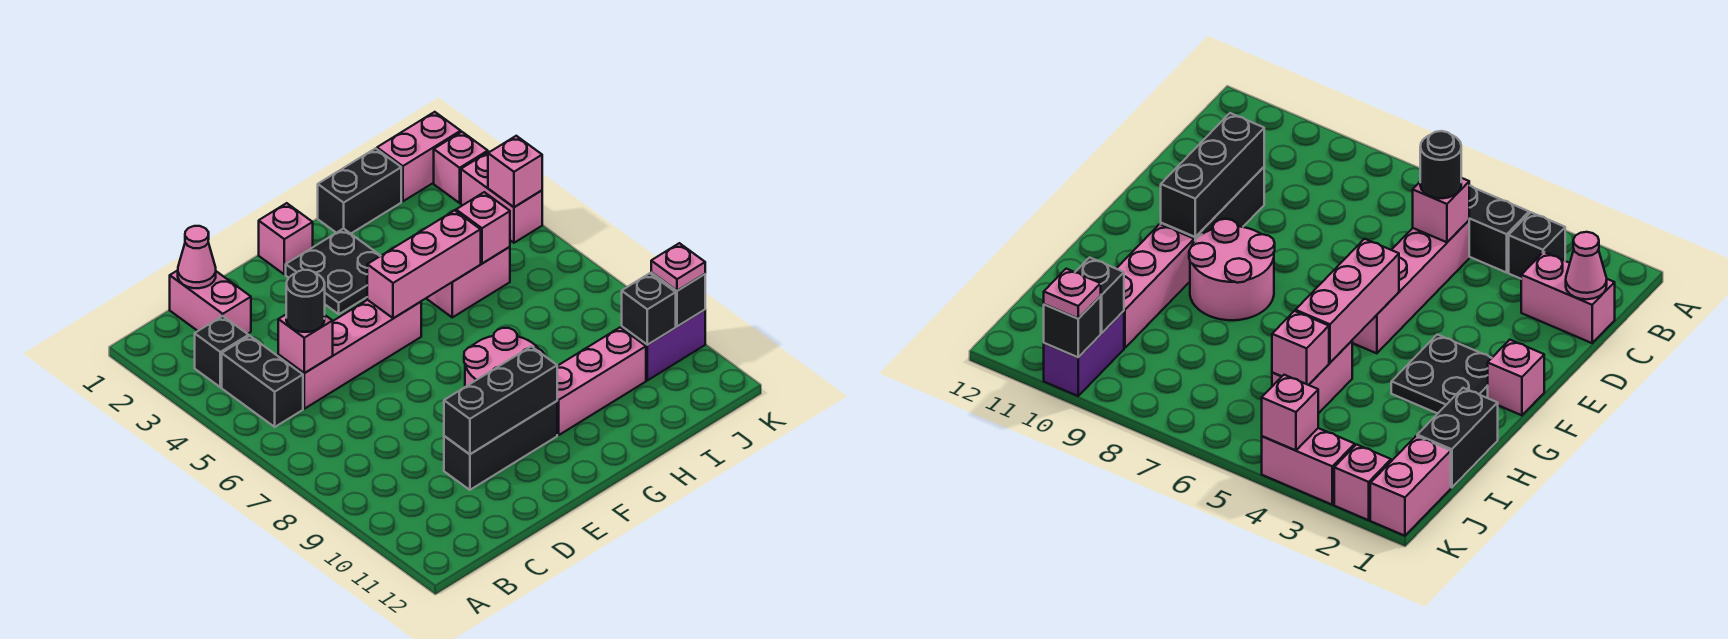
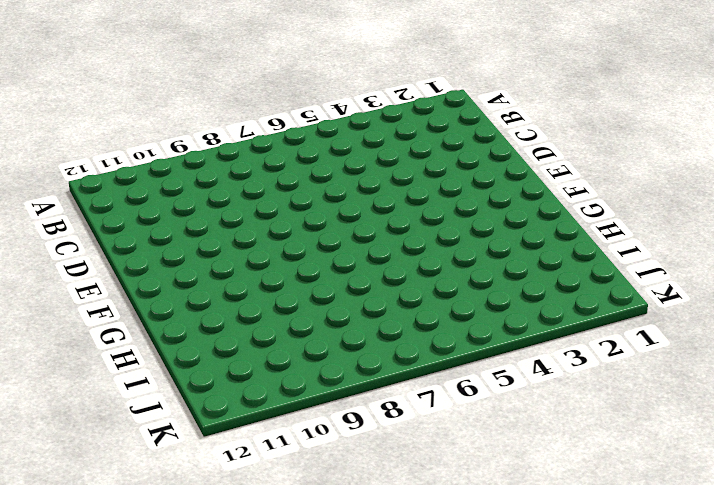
none -> black 1x1 brick [195,316,249,387]
none -> black 1x2 brick [222,336,303,427]
none -> pink 1x2 brick [170,271,251,334]

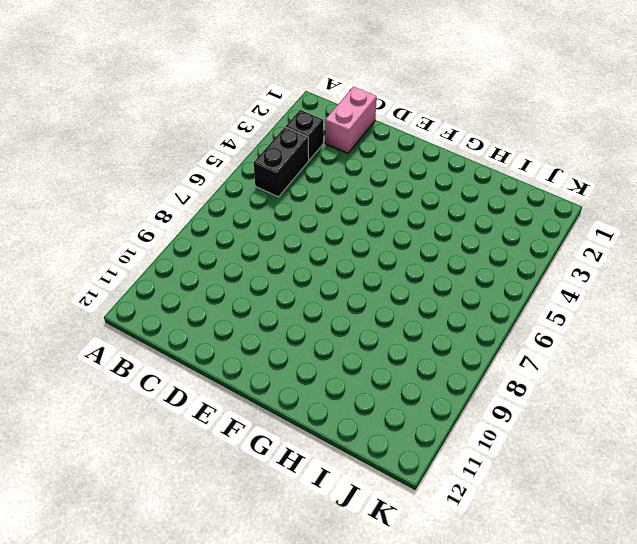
none -> pink 1x4 brick [278,300,421,409]
none -> black 1x3 brick [444,401,557,490]
none -> pink 1x1 brick [259,203,313,274]

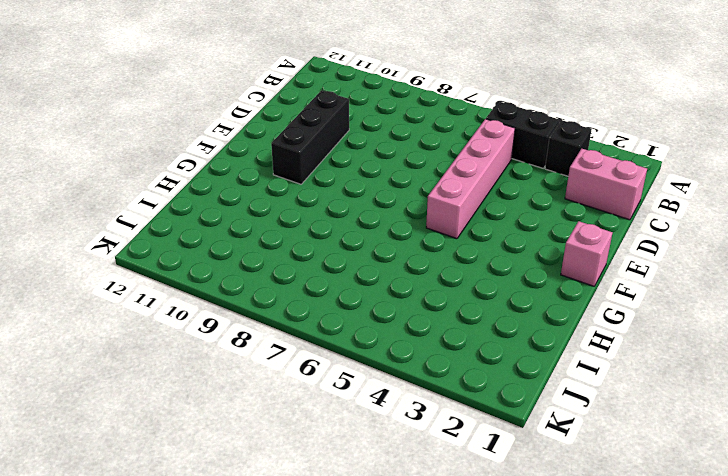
none -> black 2x2 plate [286,228,380,314]
none -> pink 2x2 round brick [464,328,544,387]
none -> pink 1x3 brick [557,327,646,435]

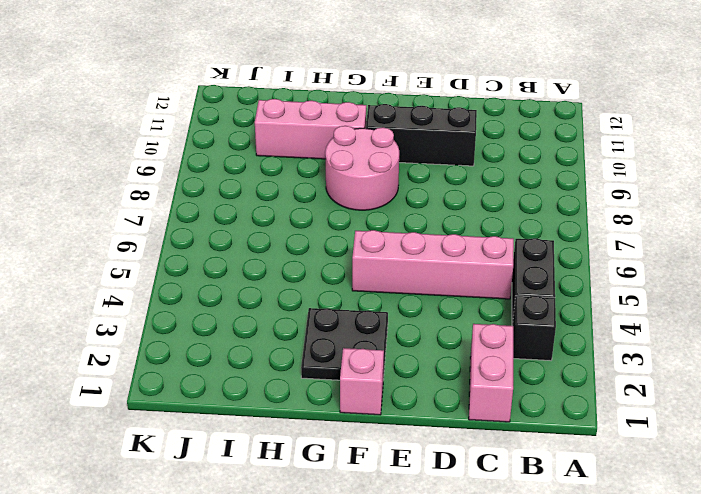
none -> black 1x2 brick [318,148,401,234]
none -> pink 1x2 brick [426,247,510,317]
none -> pink 1x2 brick [377,112,461,201]

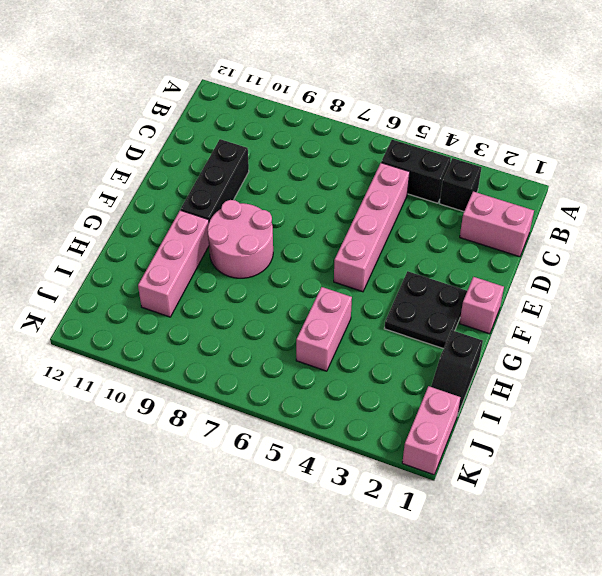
black 1x2 slope [431,330,483,416] -> black 1x2 brick [318,148,401,234]
none -> purple 1x2 brick [622,310,705,380]
none -> pink 1x1 brick [434,132,488,203]
none -> pink 1x2 brick [461,152,542,243]

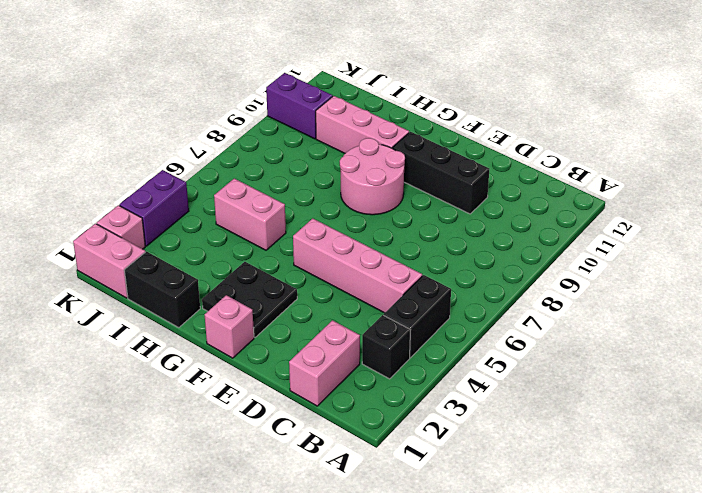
purple 1x2 brick [119,170,189,246] -> pink 1x2 brick [461,152,542,243]
none -> pink 1x1 cone [178,226,216,288]
none -> pink 1x1 brick [278,315,333,373]
none -> black 1x3 brick [444,346,557,454]

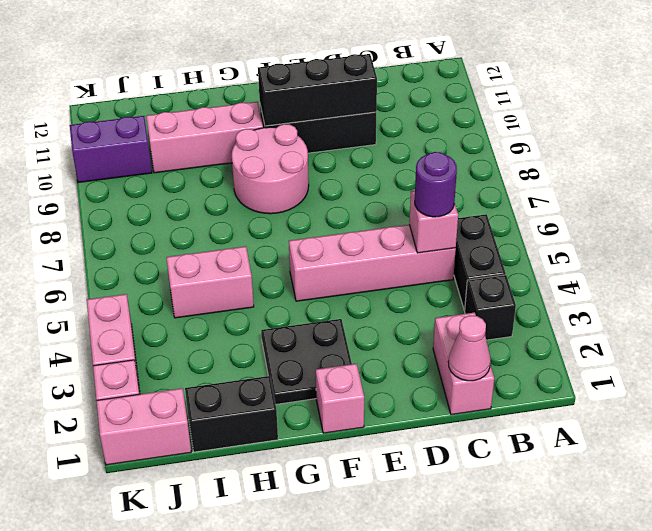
purple 1x1 round brick [415,152,457,217] -> black 1x1 round brick [286,270,325,332]
none -> pink 1x3 brick [367,210,481,318]
none -> pink 1x1 brick [456,192,510,264]
none -> black 1x1 brick [622,273,676,345]

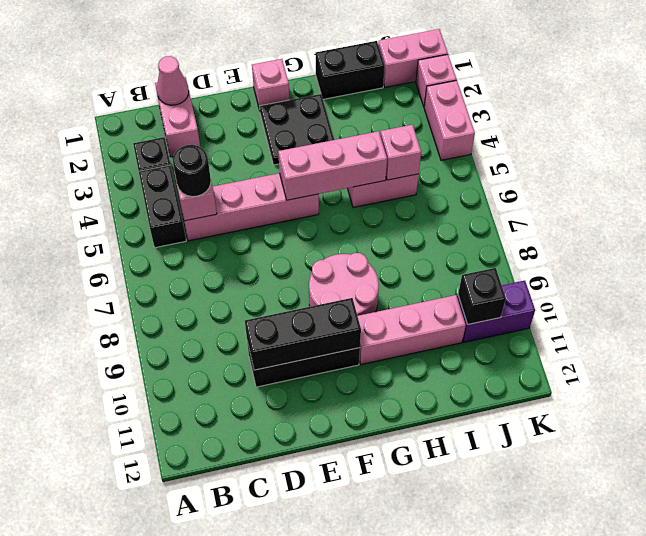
none -> pink 1x1 brick [488,136,542,207]
none -> black 1x1 brick [651,273,705,327]
none -> pink 1x1 plate [651,243,705,291]

